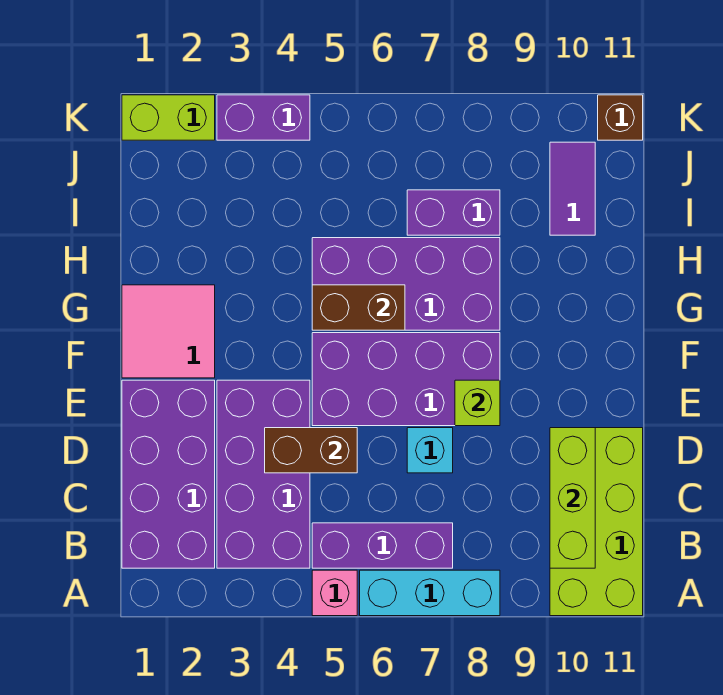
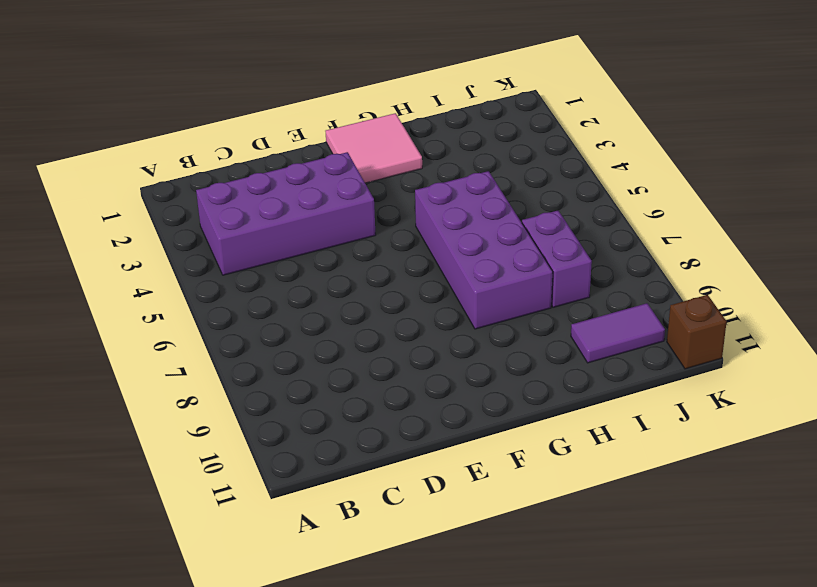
none -> pink 1x1 brick [312,570,357,616]
none -> cyan 1x3 brick [360,570,500,616]
none -> lime 2x4 brick [550,428,643,616]

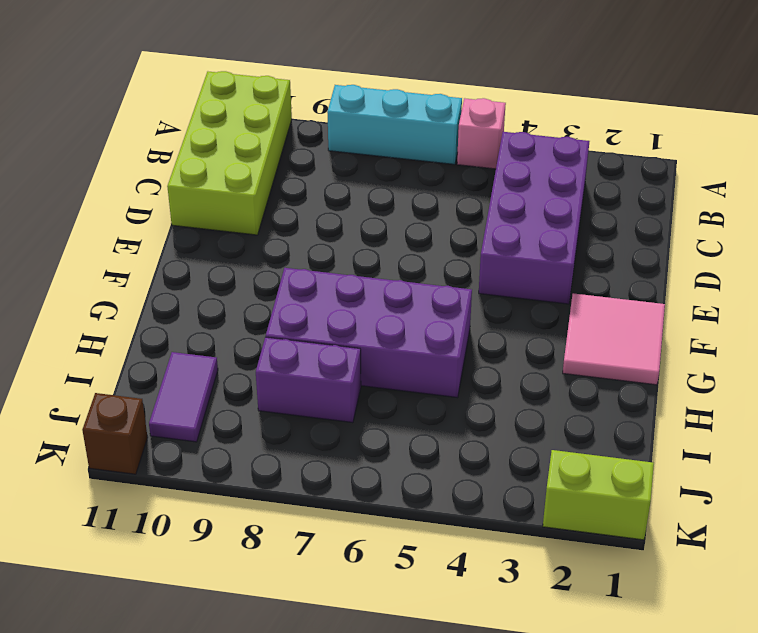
none -> purple 2x4 brick [122,380,215,568]
none -> purple 1x3 brick [312,523,453,568]
none -> cyan 1x1 brick [407,428,453,473]

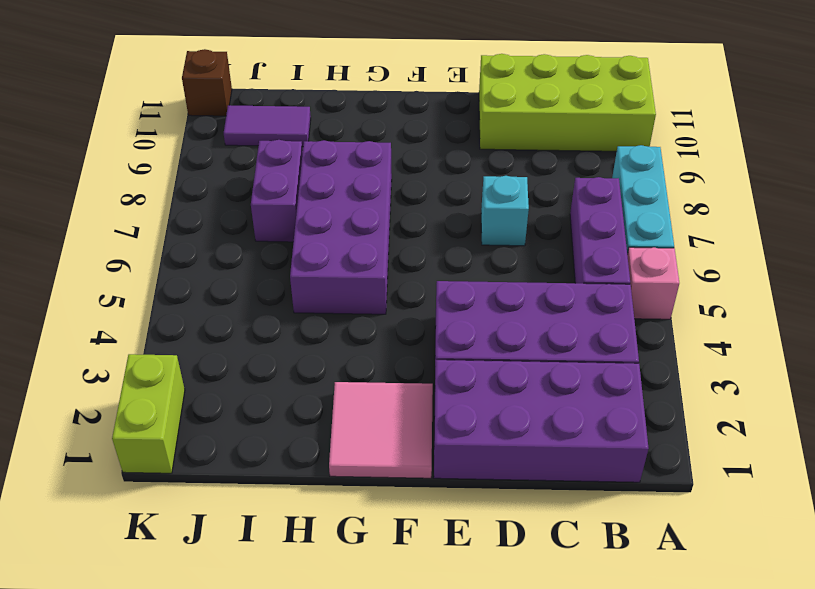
none -> purple 2x4 brick [312,333,500,426]
none -> purple 1x2 brick [217,95,310,140]
none -> lime 1x3 brick [550,428,595,568]

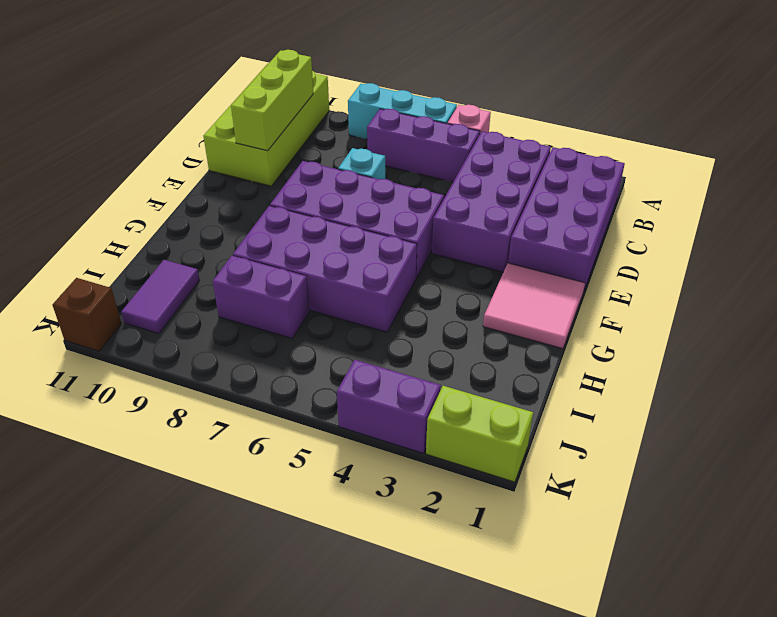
none -> brown 1x2 brick [265,428,357,473]
none -> lime 1x1 brick [455,380,500,426]
none -> brown 1x2 brick [312,285,405,330]

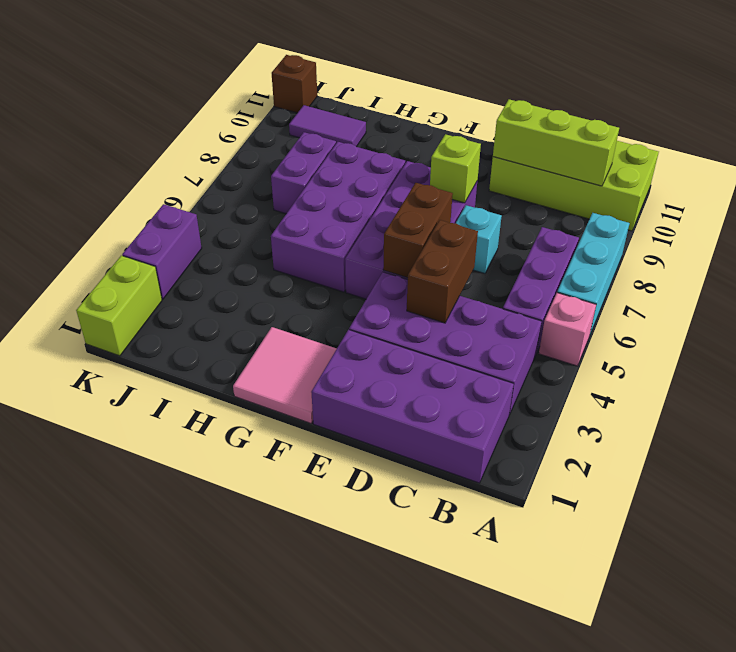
brown 1x2 brick [383,183,453,278] -> brown 1x2 brick moved to [312,285,405,330]

